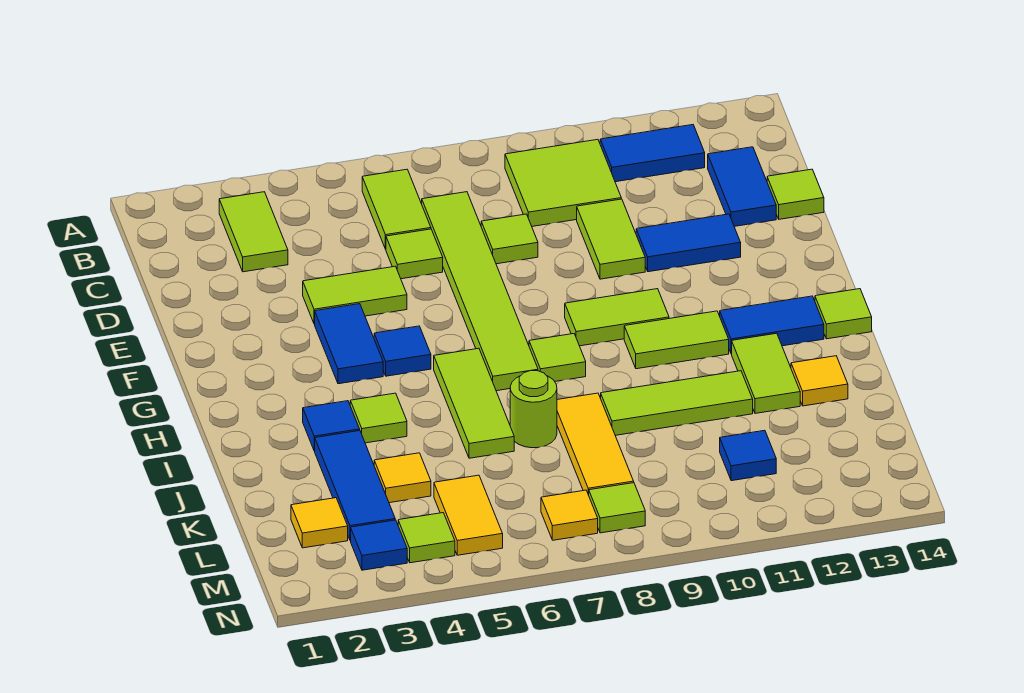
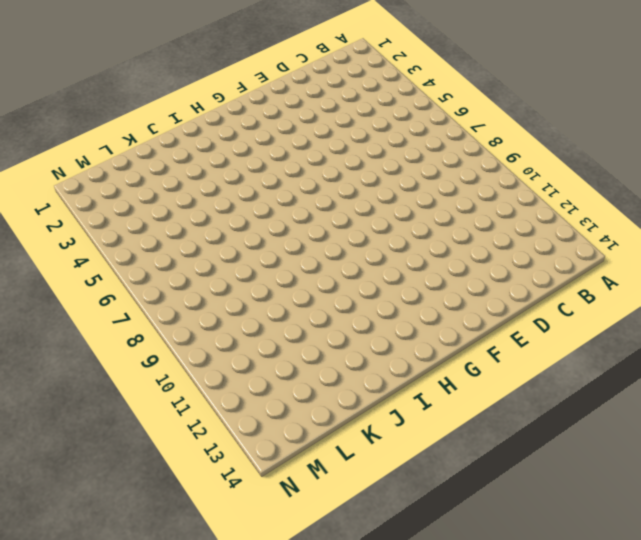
none -> lime 1x2 tile [219,192,288,272]
none -> lime 1x2 tile [362,169,431,249]
none -> lime 2x2 tile [505,139,621,226]
none -> blue 1x2 tile [600,125,705,182]

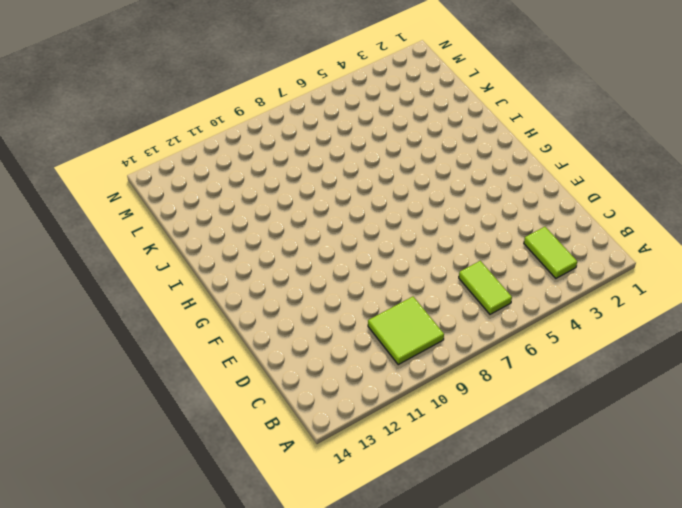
none -> blue 1x2 tile [600,125,705,182]
none -> lime 1x6 tile [422,192,538,391]
none -> blue 1x2 tile [708,147,776,226]
none -> lime 1x1 tile [386,229,443,279]

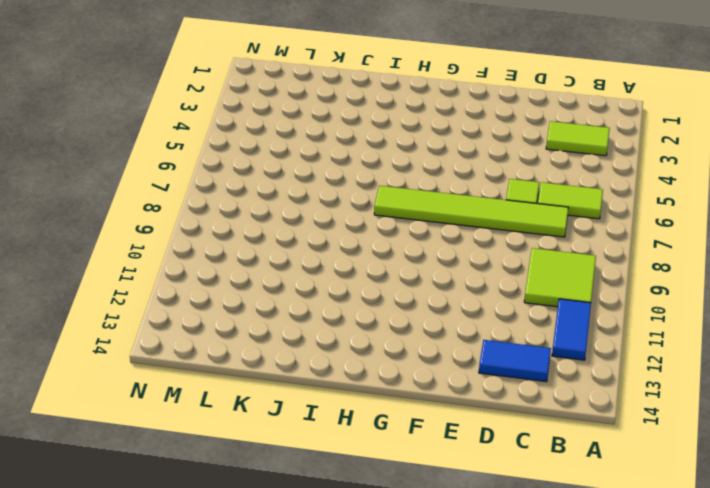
none -> lime 1x1 tile [481,214,538,264]
none -> lime 1x2 tile [577,199,645,279]
none -> lime 1x1 tile [767,169,824,219]
none -> lime 1x2 tile [303,266,407,324]

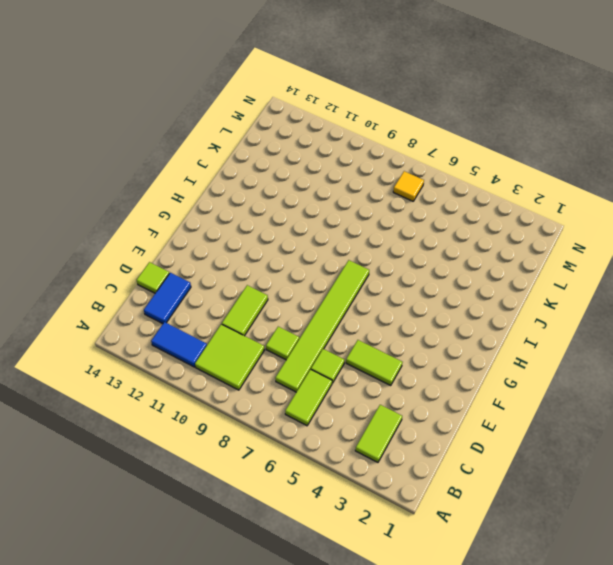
none -> blue 1x2 tile [636,214,741,272]
none -> blue 1x2 tile [315,304,383,384]
none -> blue 1x1 tile [374,326,431,376]
none -> lime 1x2 tile [565,289,669,346]

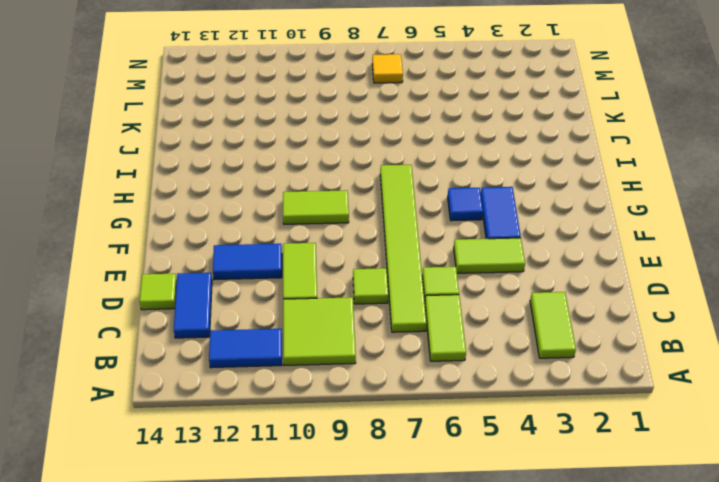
none -> lime 1x3 tile [434,348,514,458]
none -> lime 1x1 tile [529,334,586,381]
none -> lime 1x2 tile [624,311,729,369]
none -> blue 1x2 tile [720,296,824,354]

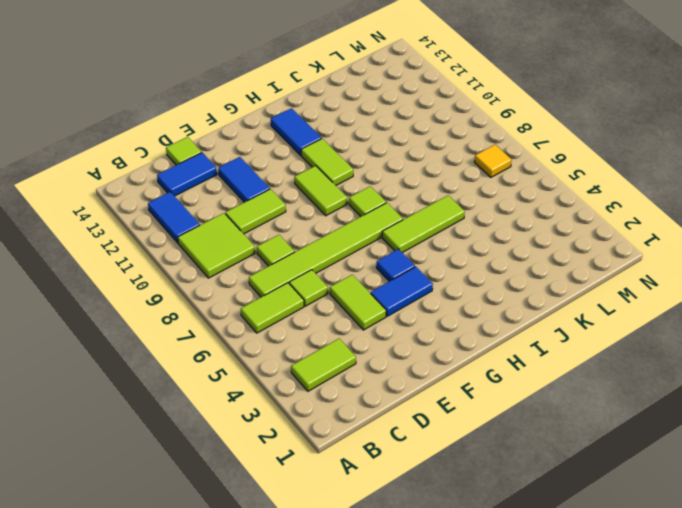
none -> lime 1x1 tile [815,289,872,339]
none -> blue 1x1 tile [303,401,360,451]
none -> lime 1x1 tile [350,393,407,443]
none -> lime 1x2 tile [732,333,800,413]

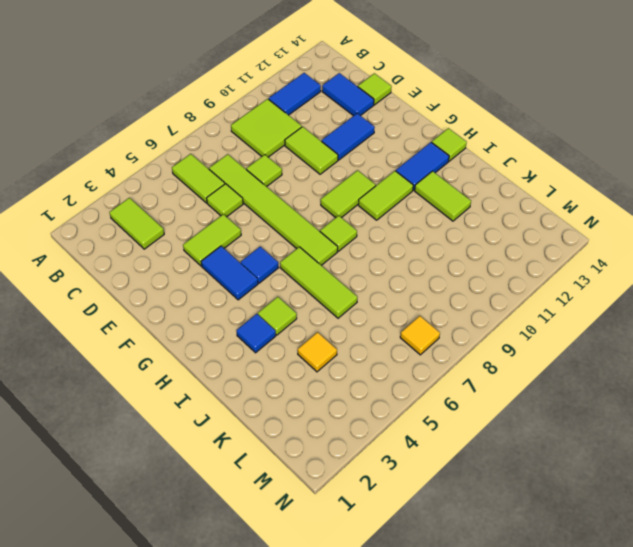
none -> blue 1x3 tile [315,431,395,540]
none -> lime 1x1 round brick [510,371,557,448]
none -> yellow 1x3 tile [557,393,634,495]
none -> lime 1x3 tile [601,371,753,435]

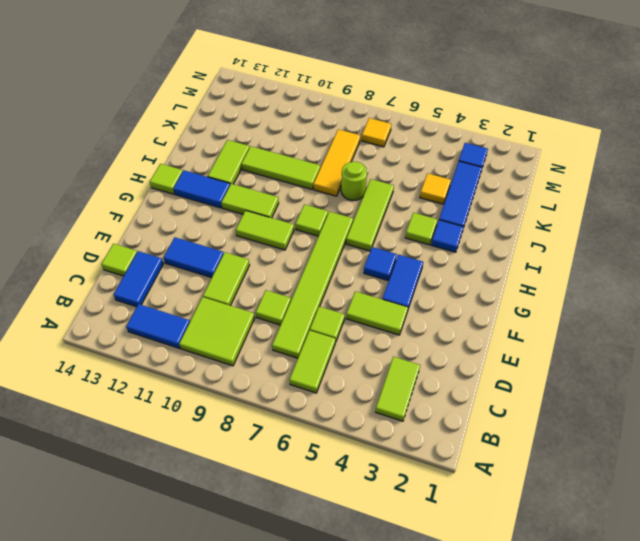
none -> yellow 1x1 tile [791,356,848,406]
none -> yellow 1x1 tile [291,498,348,548]
none -> yellow 1x2 tile [434,475,503,555]
none -> blue 1x1 tile [720,430,776,481]

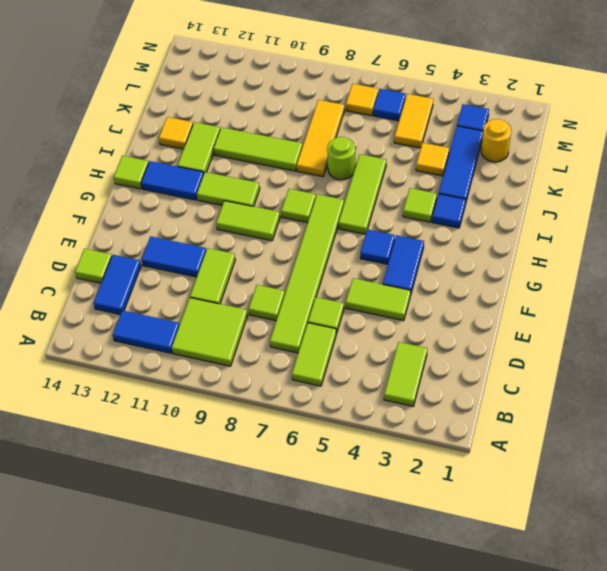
yellow 1x1 round brick [481,119,511,162] -> yellow 1x1 tile [291,498,348,548]
blue 1x1 tile [373,89,406,121] -> blue 1x1 tile moved to [720,430,776,481]
none -> lime 1x1 tile [398,513,455,563]
none -> lime 1x1 tile [589,483,645,533]

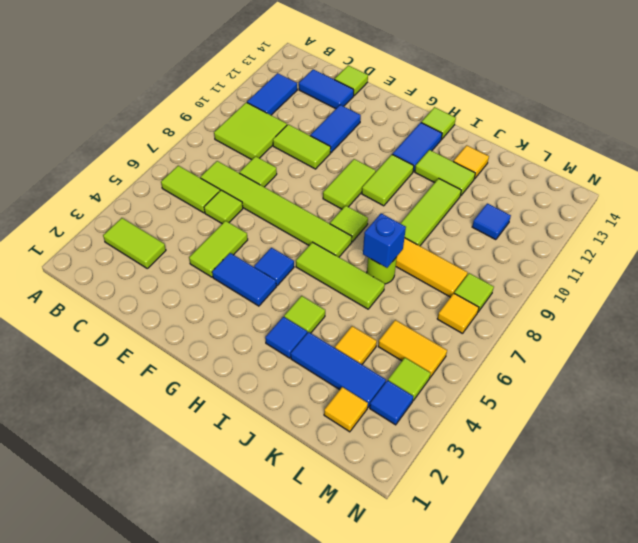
blue 1x1 brick [363,213,406,268] -> none

